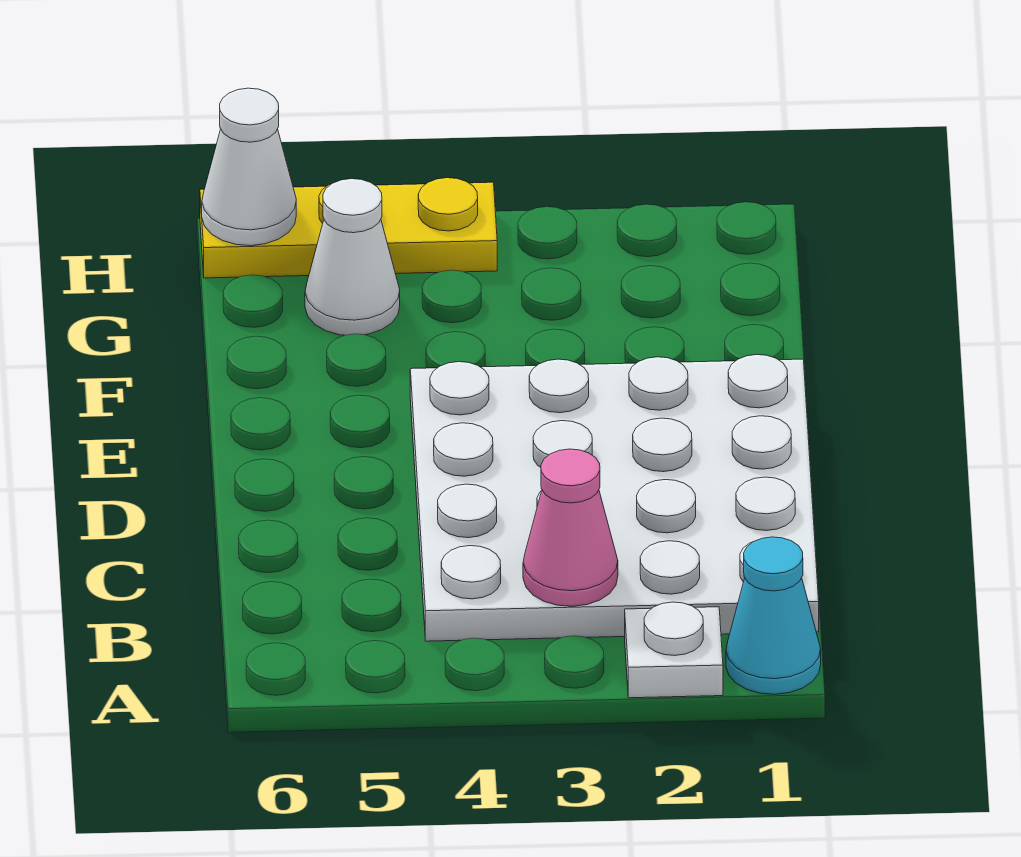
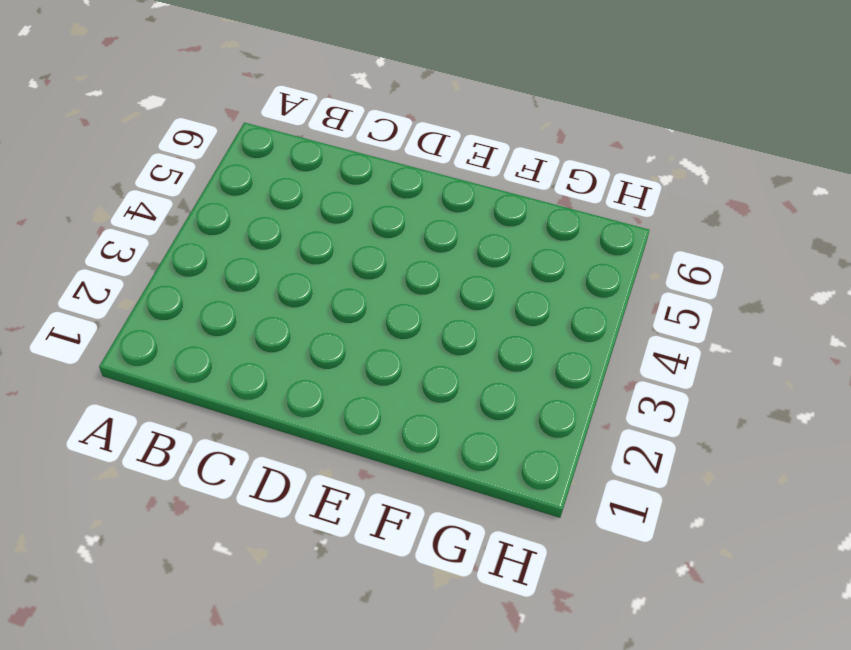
none -> cyan 1x1 cone [726,537,821,694]
none -> white 1x1 plate [625,602,723,698]

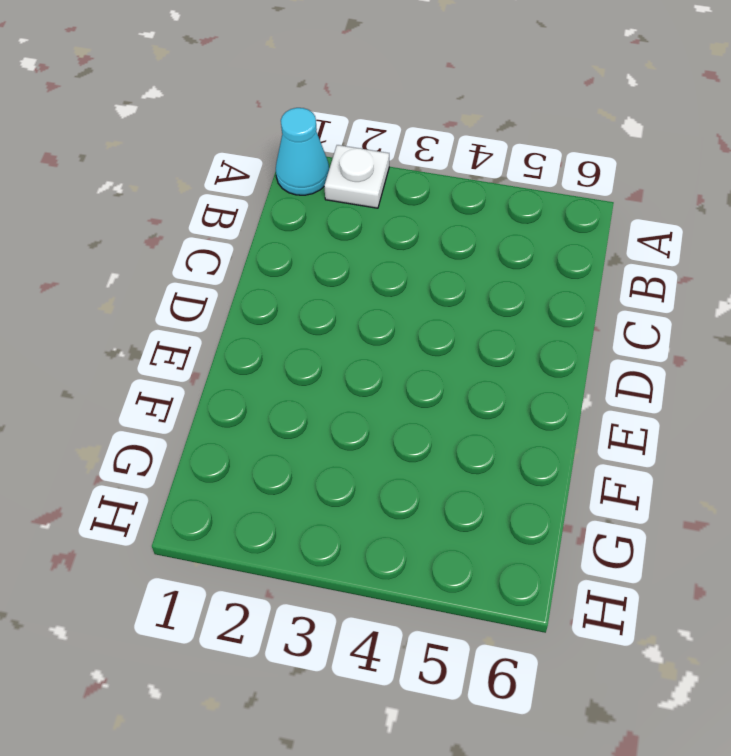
none -> white 4x4 plate [410,355,819,641]
none -> white 1x1 cone [305,179,400,335]

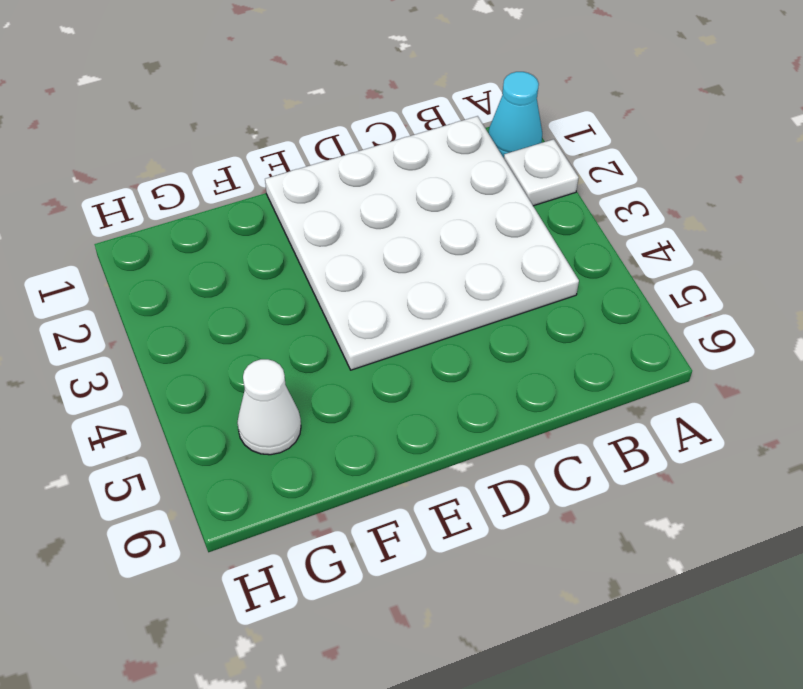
none -> yellow 1x3 plate [200,178,497,278]
none -> pink 1x1 cone [523,449,618,606]

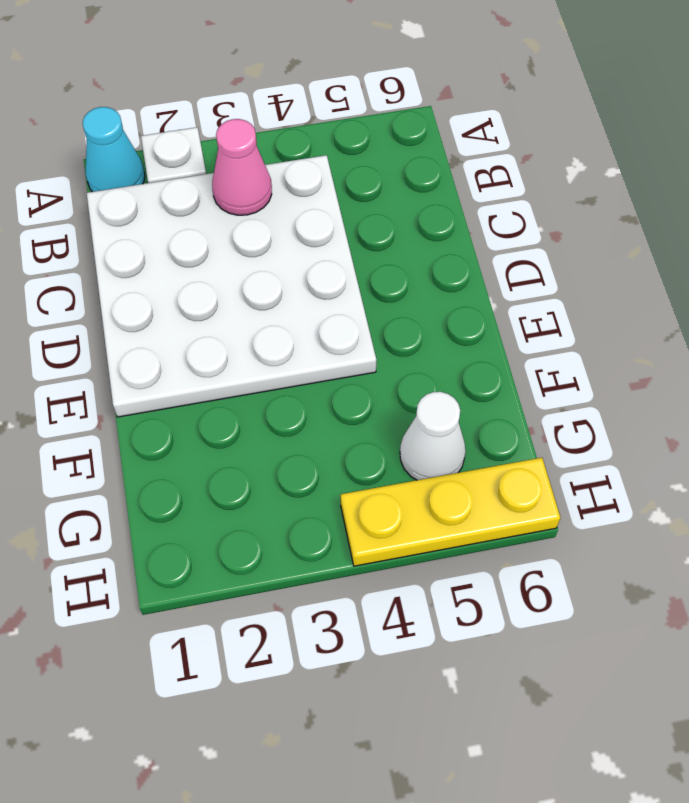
none -> white 1x1 cone [202,88,296,246]

